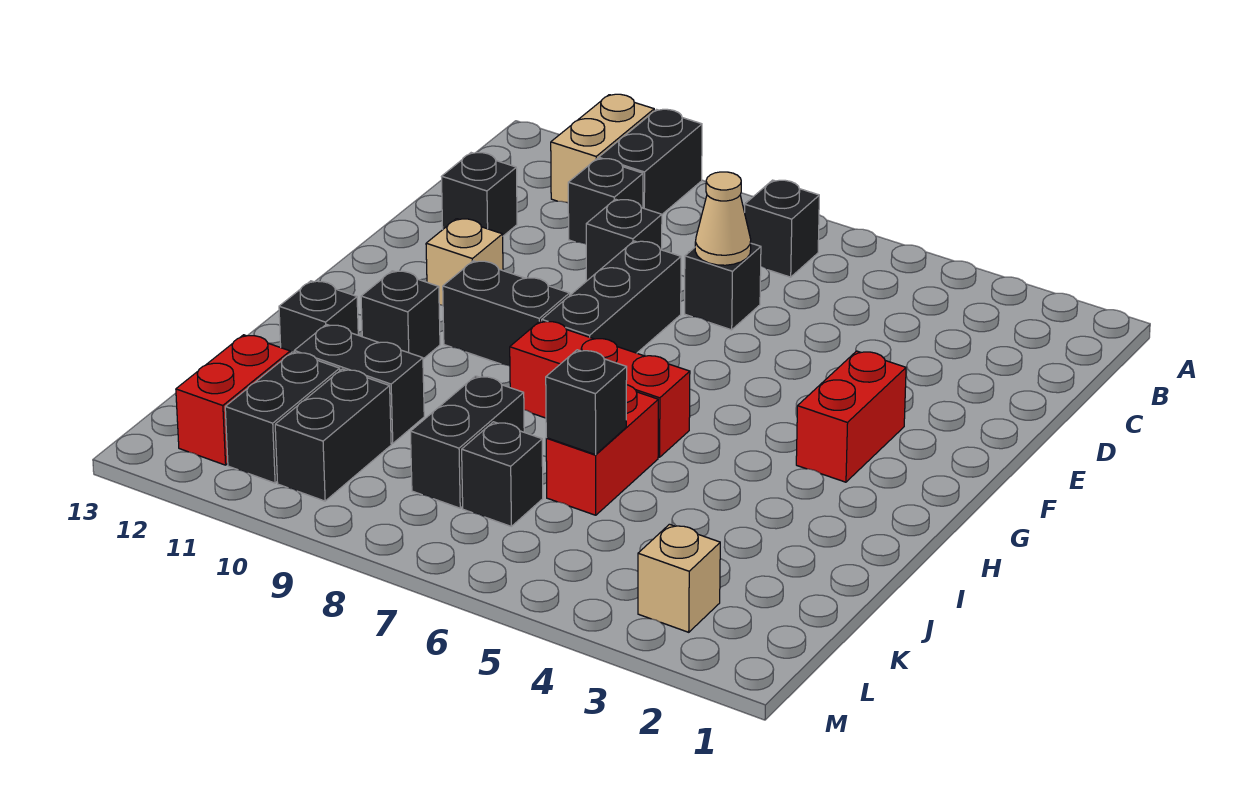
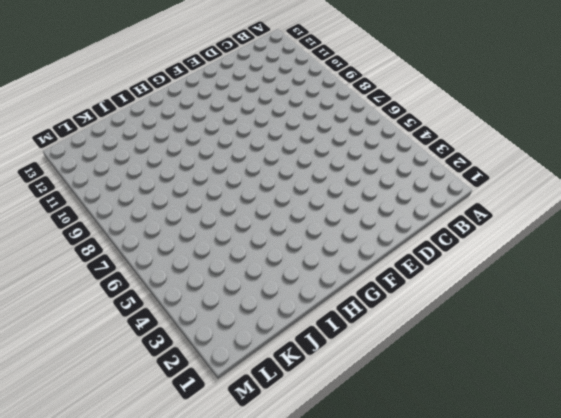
none -> black 1x2 brick [599,109,702,214]
none -> tan 1x2 brick [551,94,654,203]
none -> black 1x1 brick [744,180,819,277]

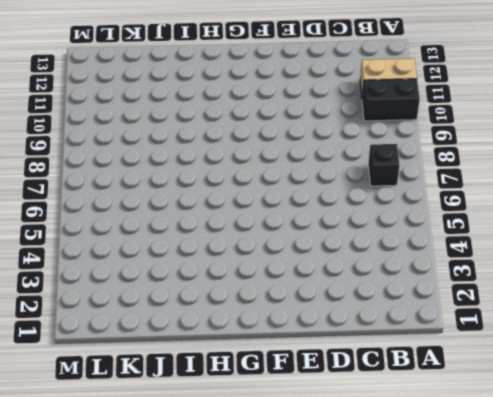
none -> black 1x1 brick [568,159,643,244]
none -> black 1x1 brick [685,243,761,330]
none -> black 1x1 brick [586,199,662,281]

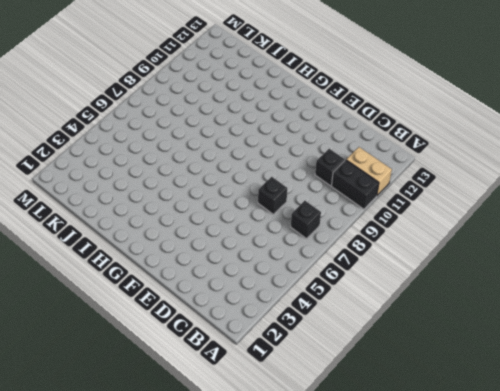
none -> black 1x1 brick [586,199,662,281]
none -> black 1x1 brick [441,153,517,236]
none -> black 1x3 brick [542,241,681,353]

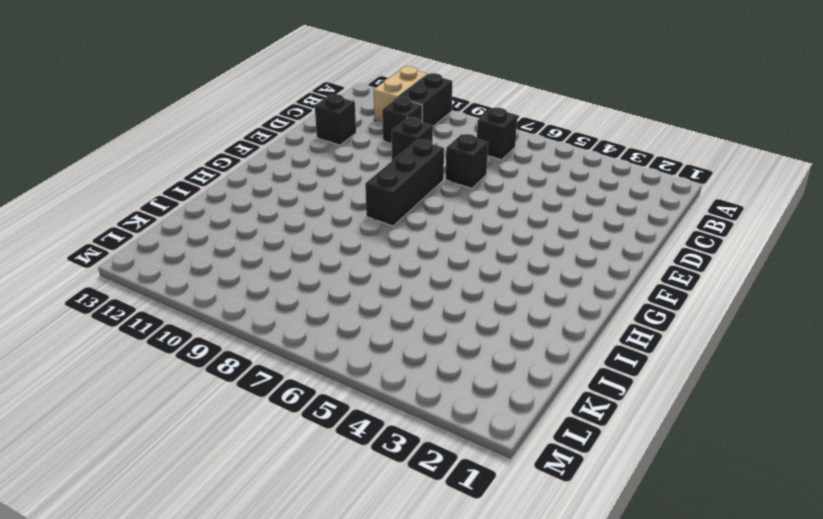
none -> red 1x2 brick [796,351,906,482]
none -> tan 1x1 brick [426,219,503,305]
none -> black 1x2 brick [443,261,570,366]

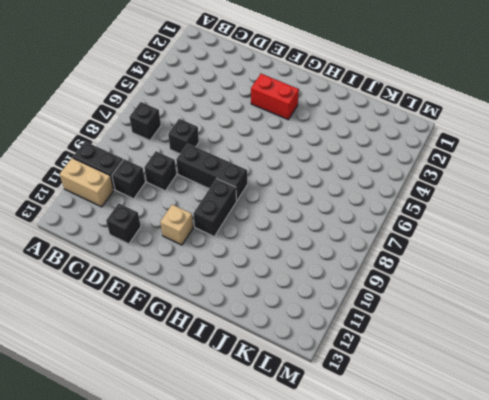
none -> red 1x3 brick [510,321,690,457]
none -> black 1x1 brick [361,271,440,359]
none -> red 1x2 brick [546,385,658,515]

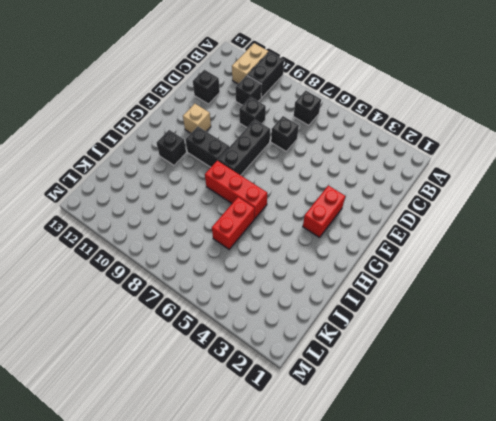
none -> black 1x1 brick [279,281,358,353]
none -> black 1x2 brick [411,376,524,508]
none -> black 1x2 brick [294,324,424,444]

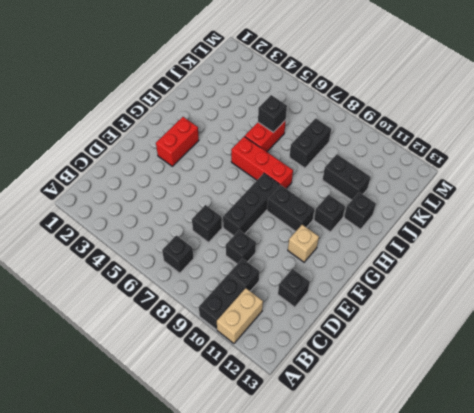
none -> black 1x1 brick [462,422,543,526]
none -> black 1x2 brick [275,369,391,501]
none -> black 1x2 brick [225,352,340,483]

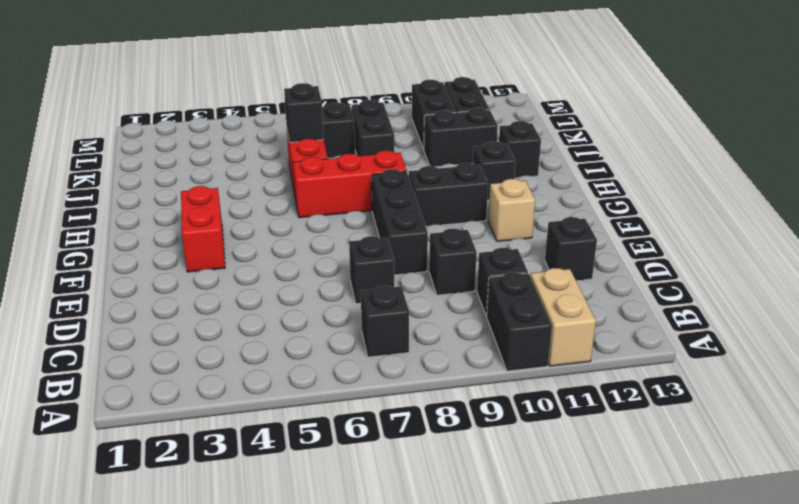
none -> red 1x2 brick [176,335,290,465]
none -> tan 1x1 brick [638,524,720,632]
none -> tan 1x1 cone [695,172,751,265]

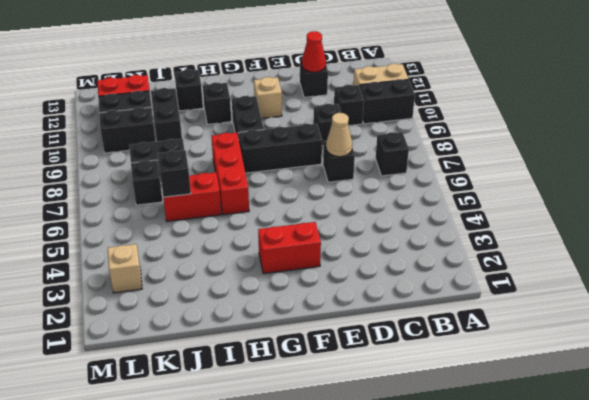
red 1x1 cone [302,31,326,72] -> none

